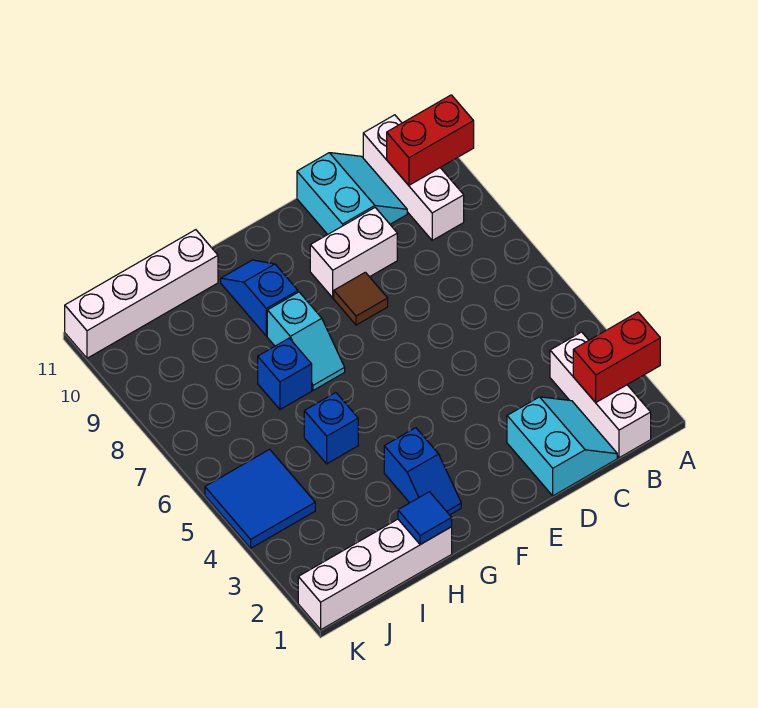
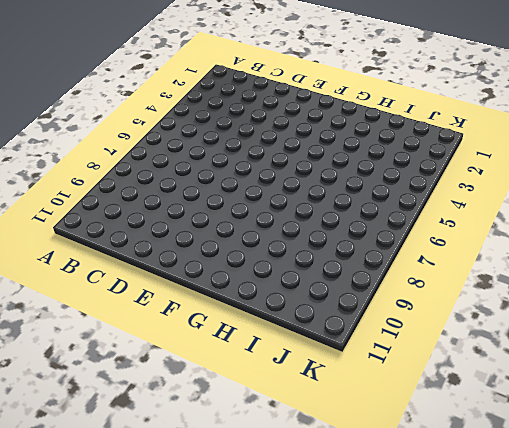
none -> white 1x3 brick [550,332,651,458]
none -> white 1x3 brick [363,115,464,240]
none -> cyan 2x2 slope [507,397,617,496]

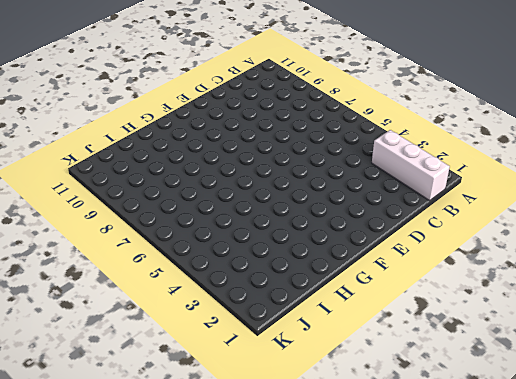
none -> white 1x3 brick [363,115,464,240]
none -> cyan 2x2 slope [507,397,617,496]
none -> cyan 2x2 slope [297,153,407,234]

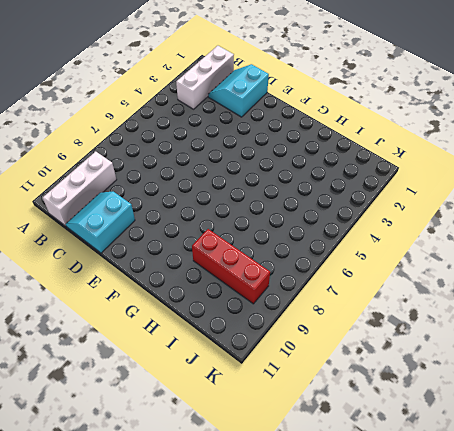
red 1x3 brick [192,229,270,304] -> none
none -> white 1x2 brick [310,208,397,298]
none -> brown 1x1 tile [334,272,388,325]
none -> blue 1x2 slope [384,428,461,515]

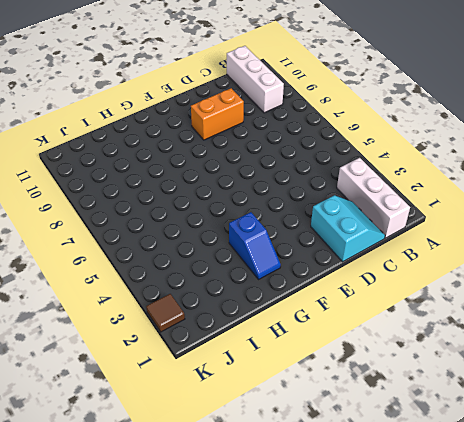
orange 1x2 brick [191,88,244,140] -> white 1x2 brick [310,208,397,298]
brown 1x1 tile [146,294,185,332] -> brown 1x1 tile moved to [334,272,388,325]
none -> cyan 2x2 slope [297,153,407,234]
none -> cyan 1x2 slope [267,292,345,390]
none -> blue 1x2 slope [221,260,298,336]

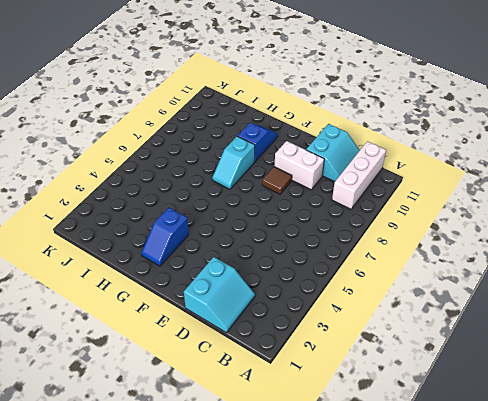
none -> white 1x3 brick [550,332,651,458]
none -> white 1x4 brick [298,519,452,630]
none -> blue 1x1 brick [304,393,358,464]

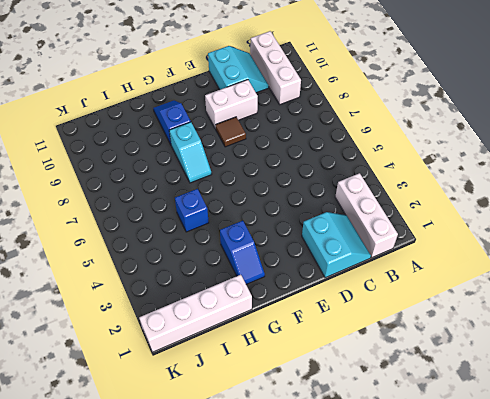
none -> blue 1x1 brick [258,338,312,409]
none -> white 1x4 brick [65,230,218,358]
none -> blue 2x2 tile [205,449,315,548]

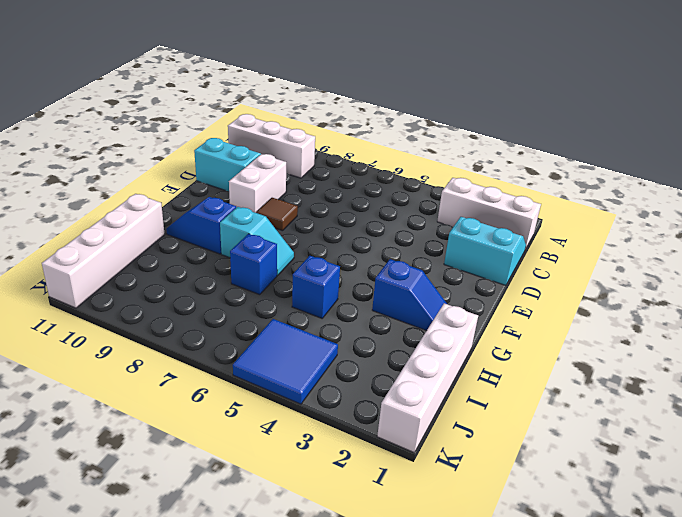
none -> red 1x2 brick [573,312,660,402]
none -> red 1x2 brick [387,95,474,185]
none -> blue 1x1 tile [398,492,452,545]

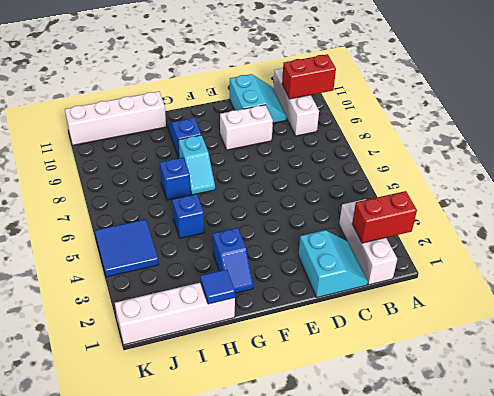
none -> brown 1x1 tile [334,272,388,325]

